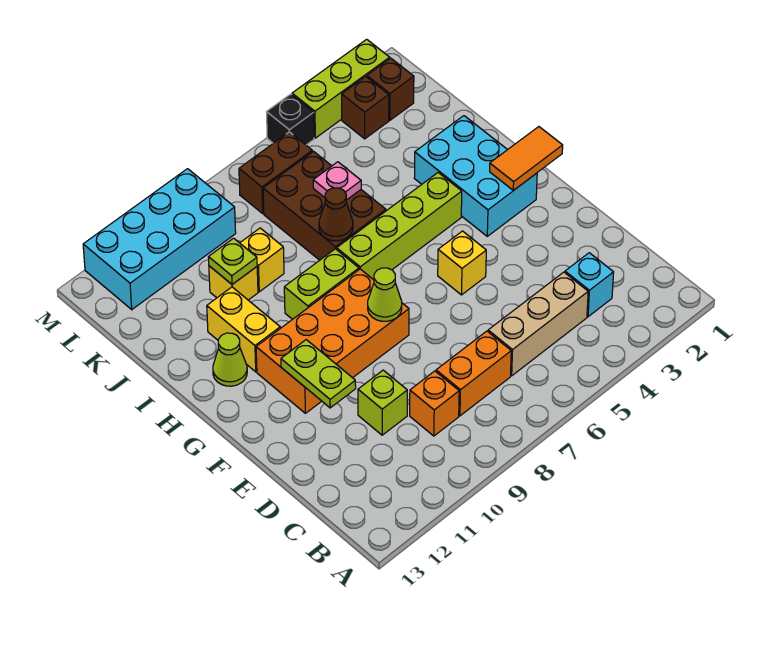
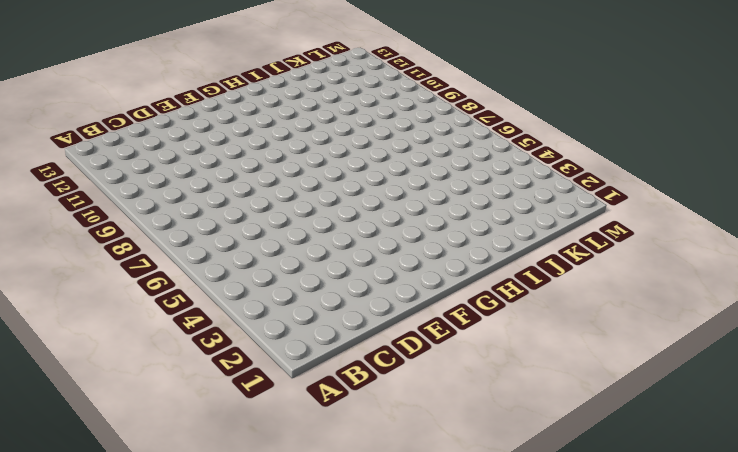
none -> cyan 1x1 brick [565,253,614,317]
none -> tan 1x3 brick [488,272,588,376]
none -> orange 1x2 brick [436,331,511,416]

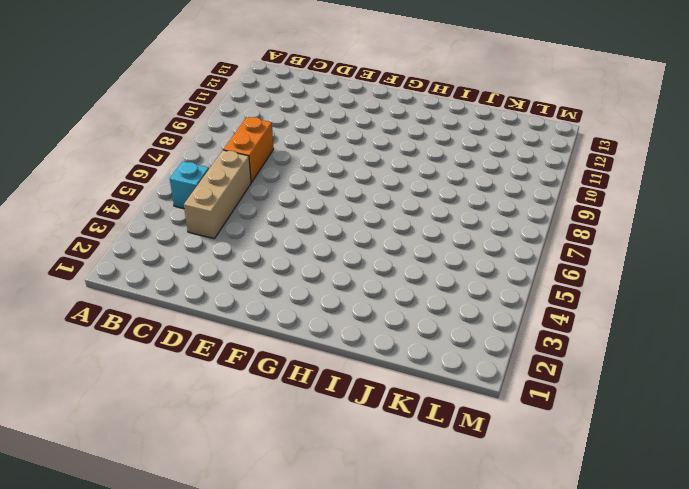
cyan 1x1 brick [170,162,209,209] -> cyan 1x1 brick moved to [565,253,614,317]
none -> orange 1x1 brick [410,371,459,436]
none -> lime 1x1 brick [358,370,407,435]
none -> yellow 1x1 brick [438,231,486,295]

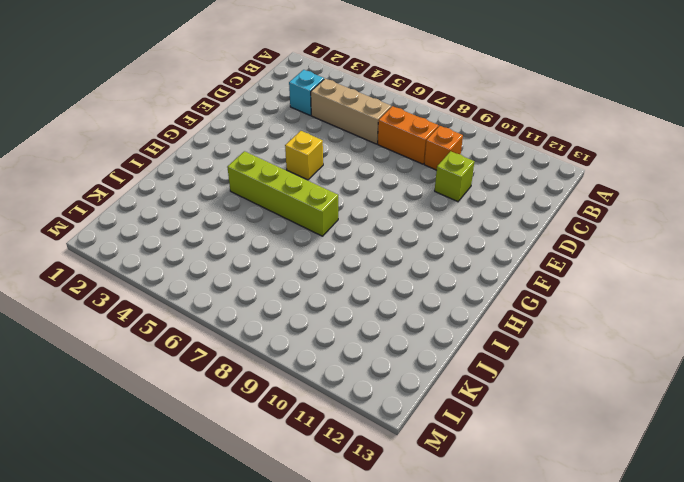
none -> orange 2x4 brick [256,269,409,413]
none -> cyan 2x3 brick [414,116,537,236]
none -> lime 1x2 brick [284,249,359,319]

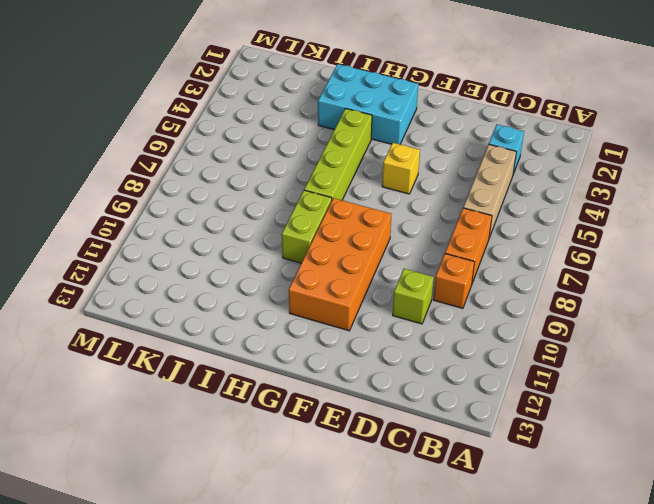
none -> yellow 1x2 brick [207,287,280,372]
none -> lime 1x1 cone [213,333,247,386]
none -> brown 2x3 brick [263,151,386,260]

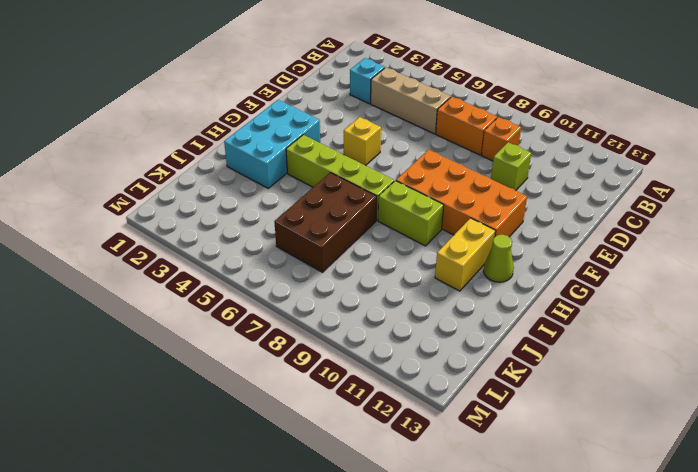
none -> yellow 1x1 brick [240,228,284,292]
none -> yellow 1x1 brick [209,266,258,300]
none -> brown 1x1 brick [367,58,414,120]

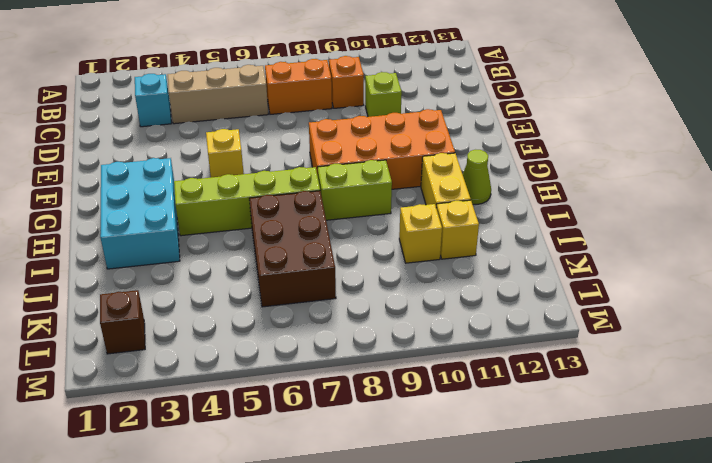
yellow 1x1 brick [436,200,479,259] -> yellow 1x1 brick moved to [240,228,284,292]
none -> brown 1x1 brick [342,76,389,139]
none -> brown 1x2 brick [239,132,312,213]
none -> cyan 2x4 brick [83,169,236,310]

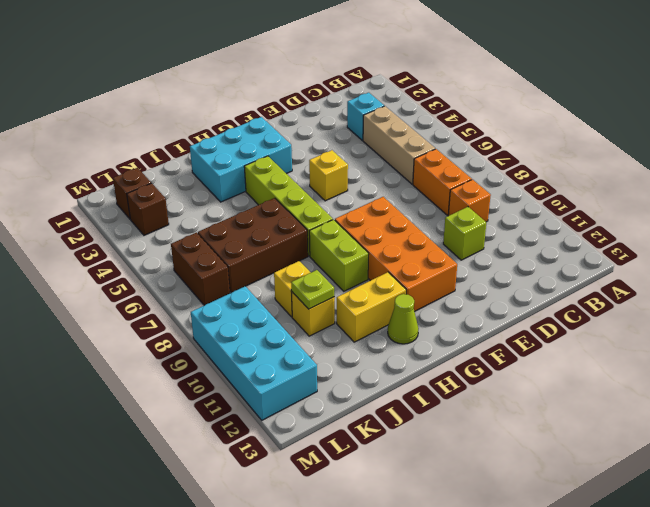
none -> lime 1x3 brick [292,39,390,138]
none -> black 1x1 brick [267,94,314,145]
none -> lime 1x2 plate [281,340,356,408]

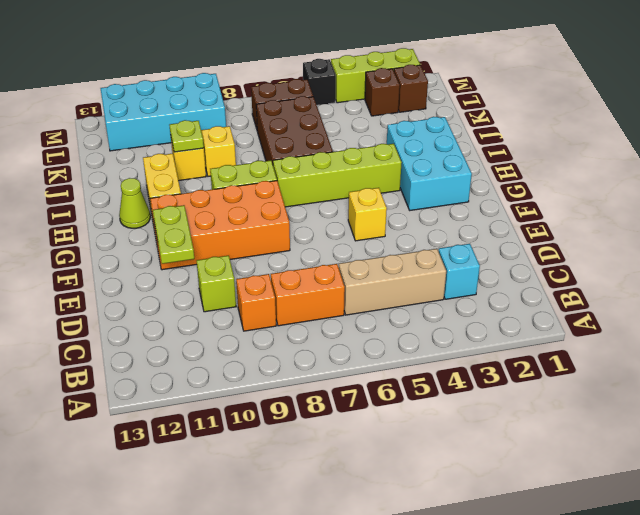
none -> lime 1x1 cone [368,268,402,321]
none -> orange 1x2 tile [490,127,563,190]
none -> brown 1x1 cone [319,188,353,241]

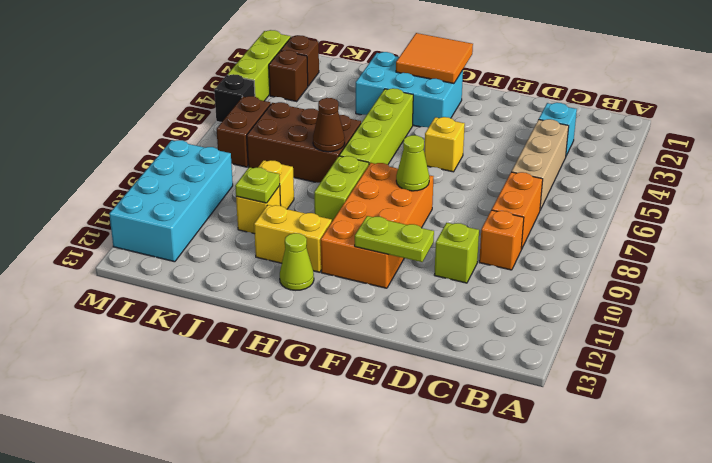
orange 2x2 tile [396,33,473,84] -> orange 1x2 tile [490,127,563,190]
none -> pink 1x1 plate [313,162,361,200]

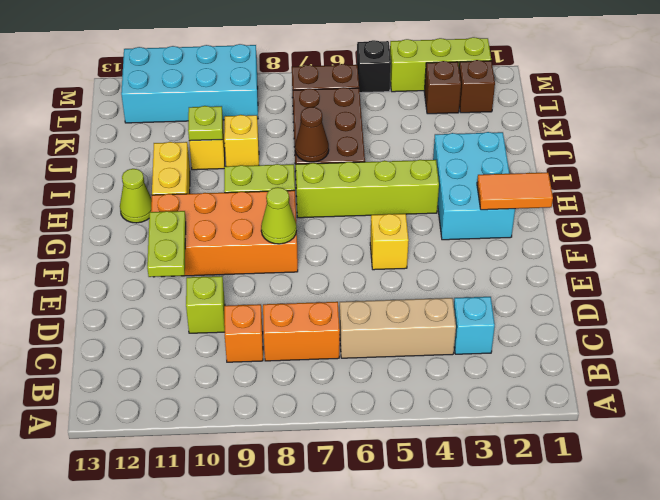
none -> pink 1x1 plate [313,162,361,200]

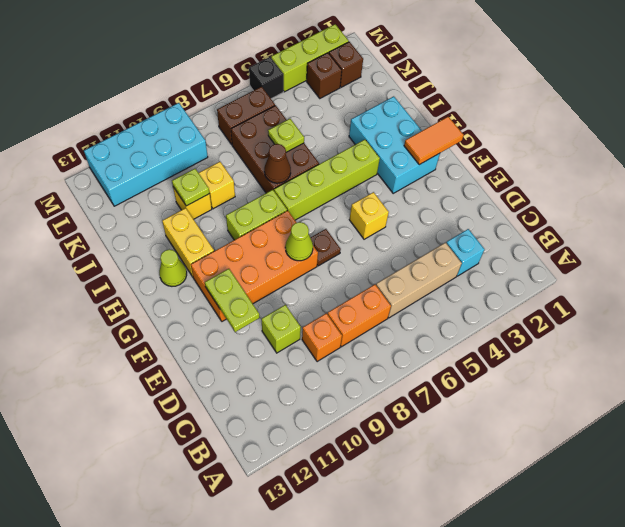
brown 1x1 plate [310,229,341,266] -> none
lime 1x1 plate [268,119,304,152] -> pink 1x1 plate [313,162,361,200]

